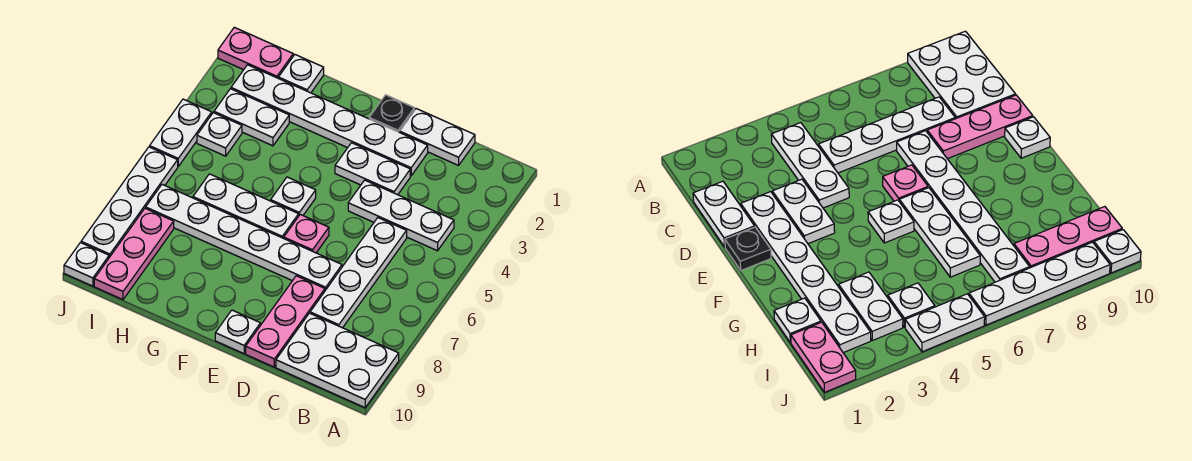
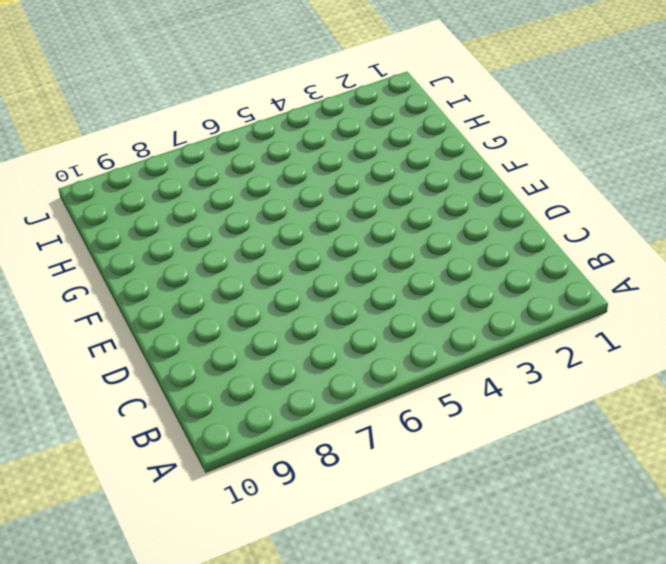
none -> white 2x3 plate [276,313,399,407]
none -> white 1x3 plate [348,180,454,251]
none -> white 1x2 plate [400,109,475,165]

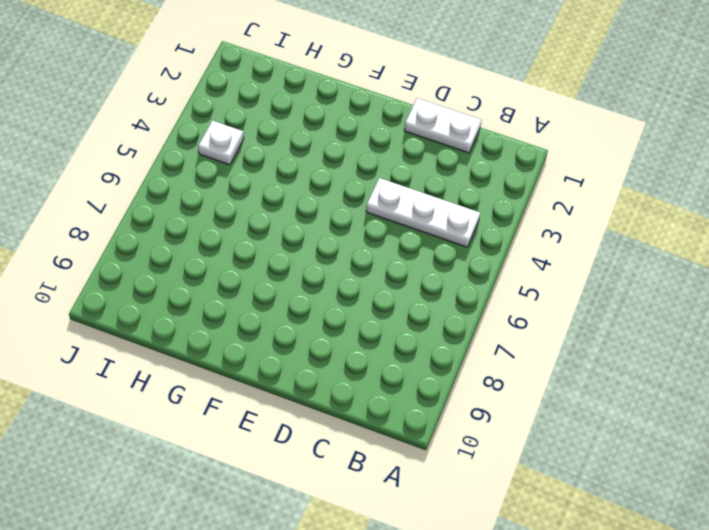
none -> white 2x3 plate [276,313,399,407]
none -> white 1x4 plate [310,218,407,328]
none -> white 1x6 plate [231,65,428,176]

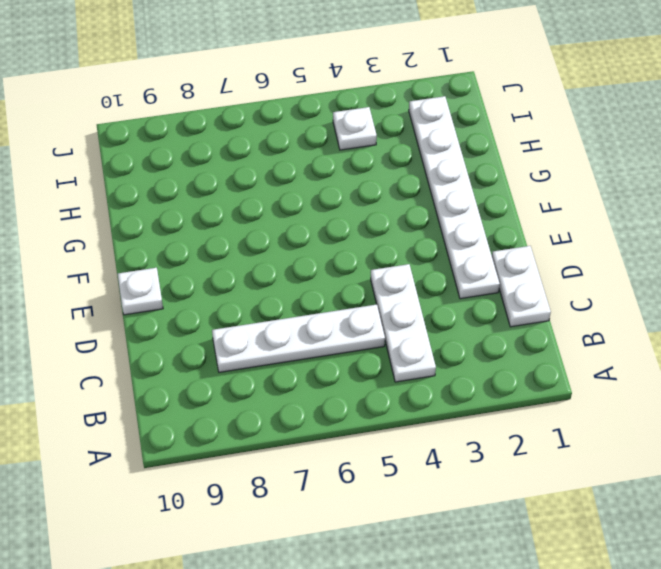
none -> white 2x3 plate [276,313,399,407]
none -> white 1x2 plate [335,143,410,195]
none -> white 1x6 plate [146,184,342,290]

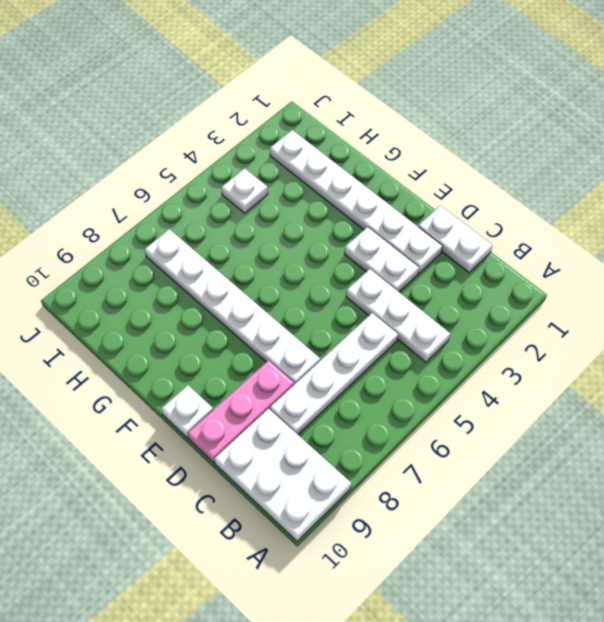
none -> black 1x1 plate [369,95,414,132]
none -> pink 1x1 plate [284,215,329,253]
none -> white 1x1 plate [271,177,316,215]

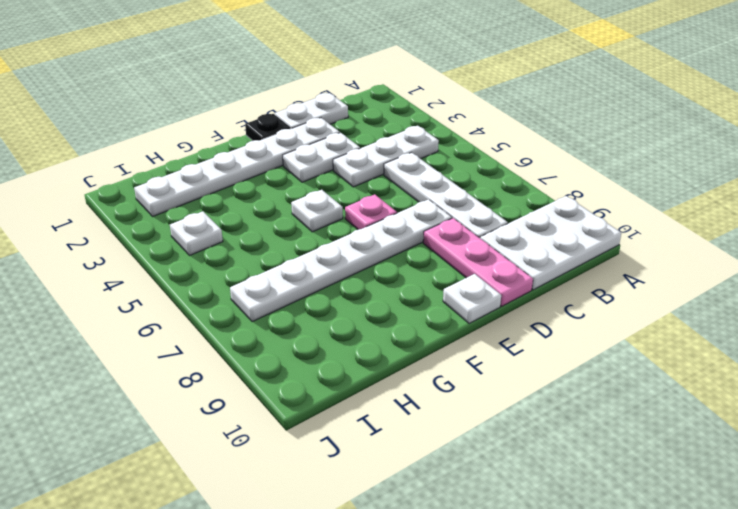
none -> white 1x3 plate [193,174,299,238]
none -> white 1x1 plate [278,55,324,93]
none -> white 1x2 plate [214,89,289,146]

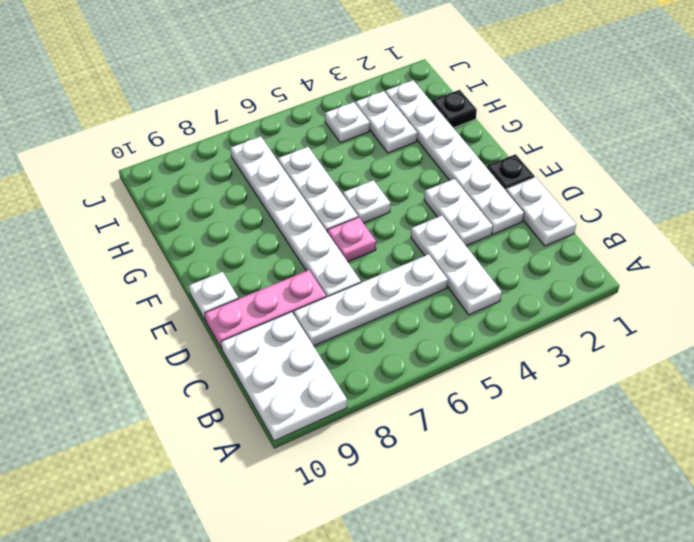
black 1x1 plate [432,90,477,128] -> white 1x1 plate [278,55,324,93]
none -> pink 1x2 plate [218,27,293,78]
none -> pink 1x3 plate [94,208,174,300]
none -> white 1x2 plate [150,99,212,166]

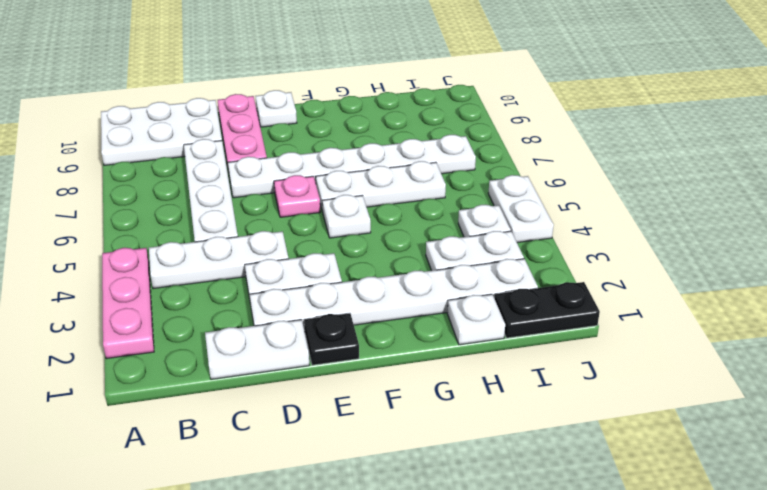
pink 1x3 plate [102,248,154,359] -> pink 1x3 plate moved to [94,208,174,300]
black 1x2 plate [494,282,600,338] -> pink 1x2 plate [218,27,293,78]
none -> white 1x4 plate [81,147,178,257]
none -> white 1x1 plate [64,243,109,286]

